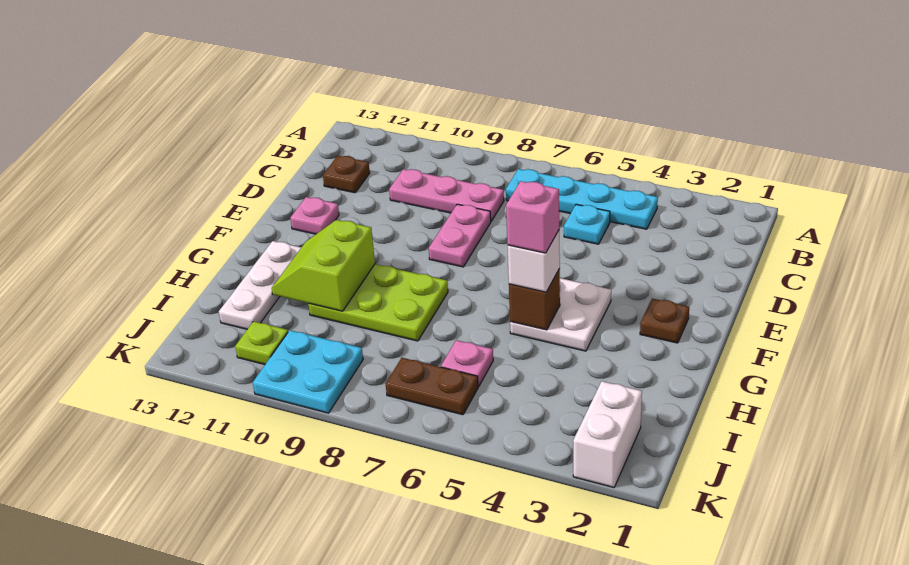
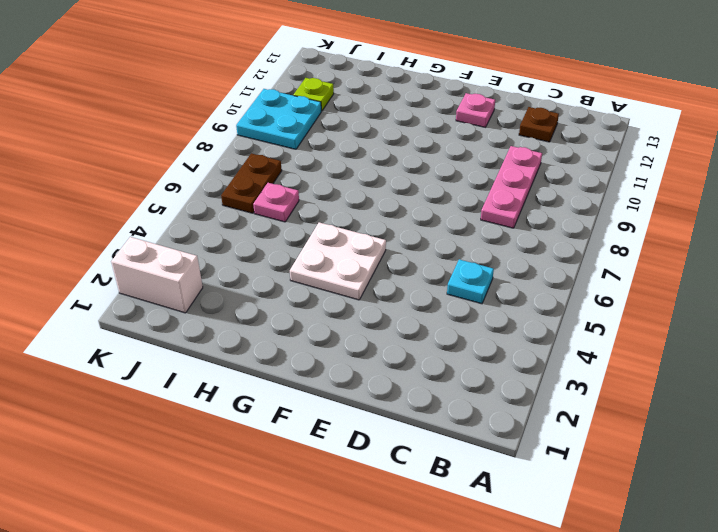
none -> cyan 1x4 plate [506,169,658,229]
none -> pink 1x2 plate [429,204,491,267]
none -> brown 1x1 plate [640,299,689,343]

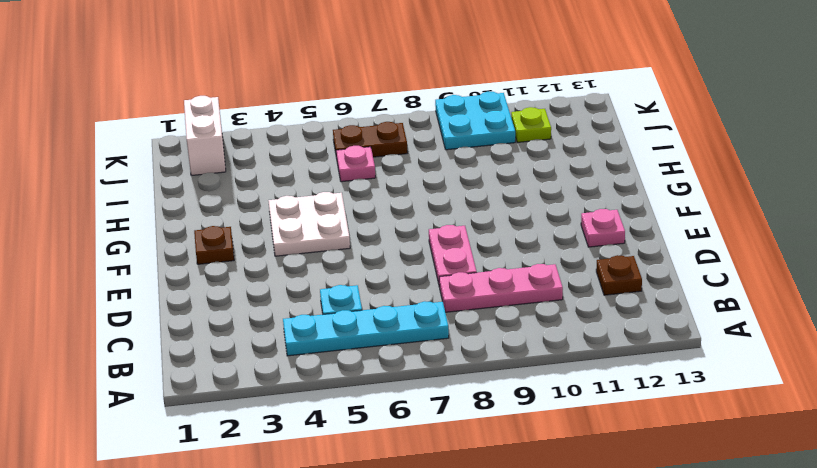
none -> lime 2x3 plate [308,264,448,341]
none -> white 1x3 plate [219,241,301,329]
none -> brown 1x1 brick [509,269,560,330]

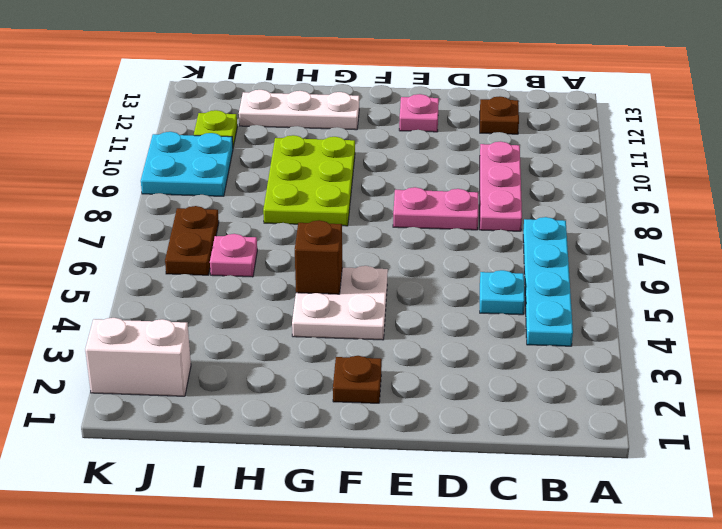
none -> lime 2x2 slope [272,220,375,311]
none -> white 1x1 brick [507,231,560,292]
none -> pink 1x1 brick [506,181,559,253]

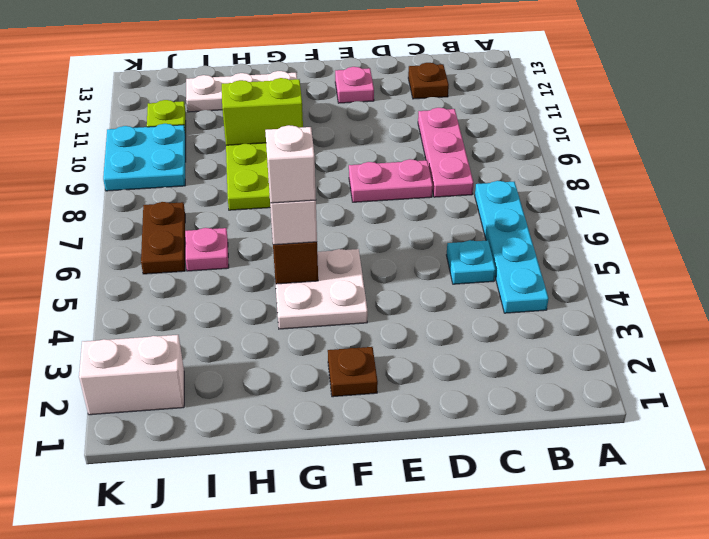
white 1x1 brick [265,125,316,203] -> pink 1x1 brick [506,181,559,253]

